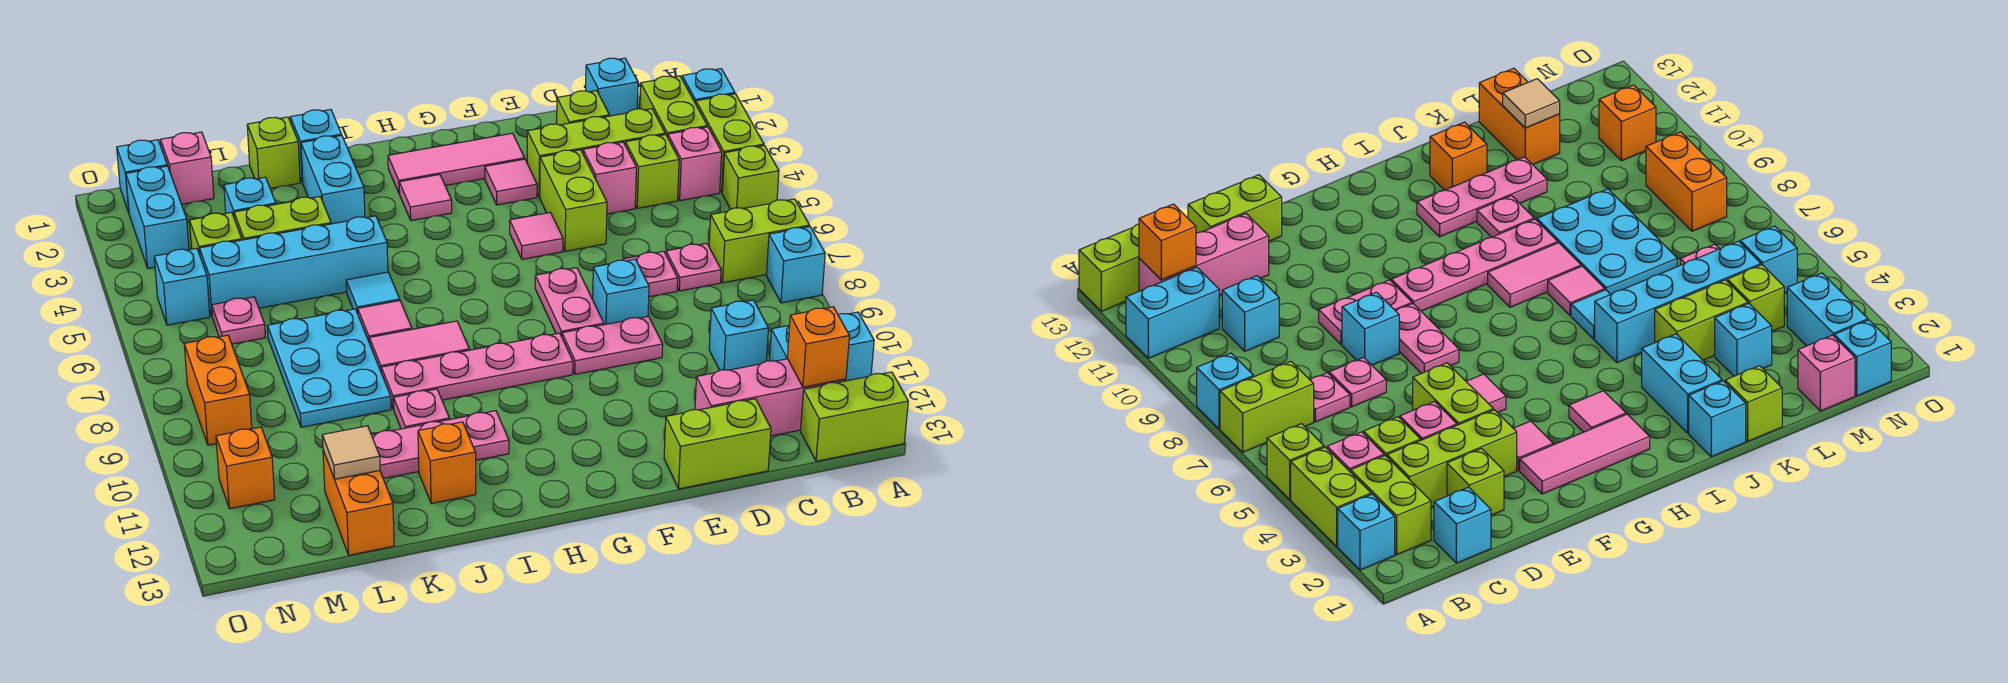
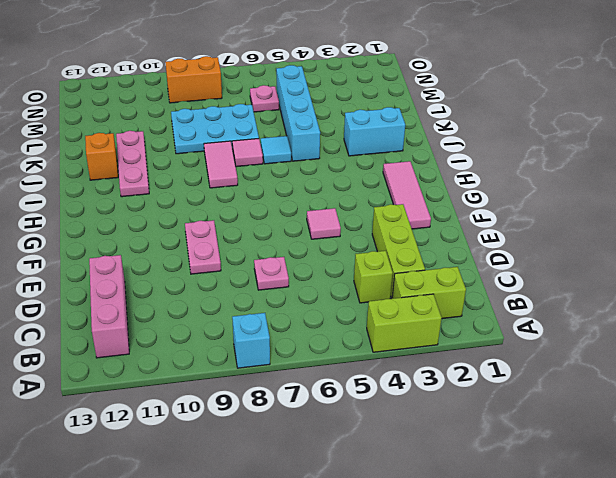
none -> cyan 1x1 brick [682,69,735,104]
none -> lime 1x1 brick [722,146,779,209]
none -> lime 1x2 brick [709,199,810,283]
none -> cyan 1x2 brick [769,312,874,381]

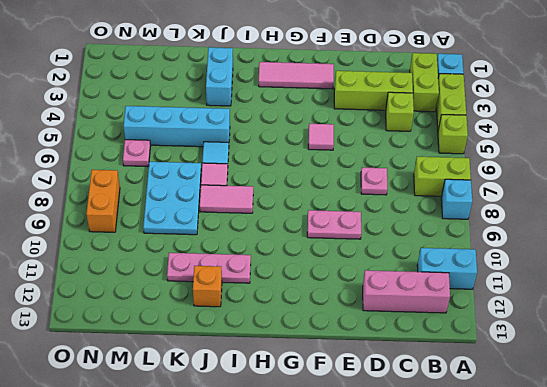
none -> lime 1x2 brick [801,372,908,461]
none -> pink 1x1 brick [668,127,722,201]
none -> cyan 1x1 brick [586,58,638,116]
none -> pink 1x1 plate [666,243,721,291]

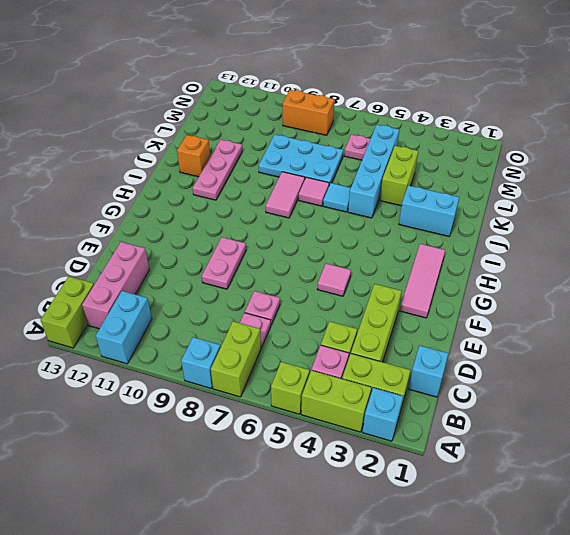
none -> cyan 1x1 brick [709,300,769,370]
none -> lime 1x1 brick [557,91,609,125]
none -> pink 1x1 brick [583,142,636,214]
none -> lime 1x2 brick [664,399,771,489]

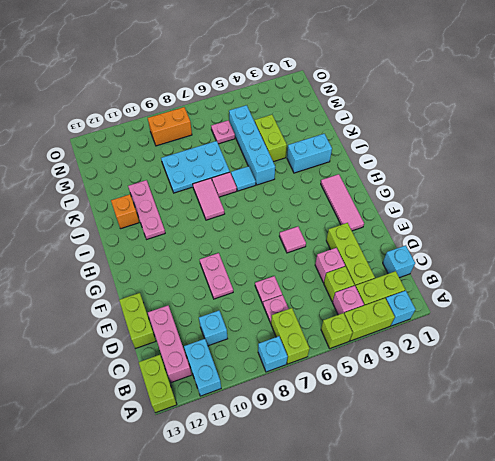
none -> lime 1x1 brick [557,91,609,125]
none -> lime 1x2 brick [540,150,607,251]
none -> cyan 1x1 brick [593,259,649,325]
none -> pink 1x1 tile [485,159,537,205]

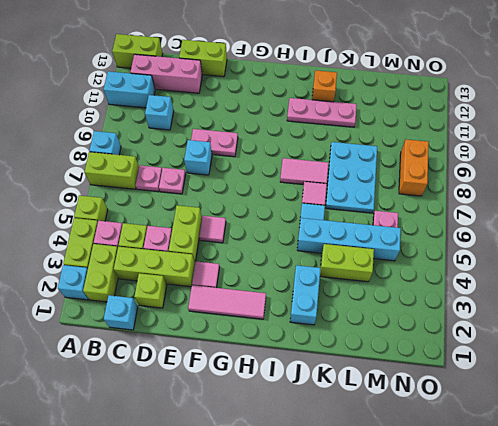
none -> pink 1x2 plate [535,268,604,337]
none -> pink 1x4 plate [381,333,573,409]
none -> pink 1x1 tile [399,175,452,221]
none -> cyan 1x1 brick [290,110,342,183]

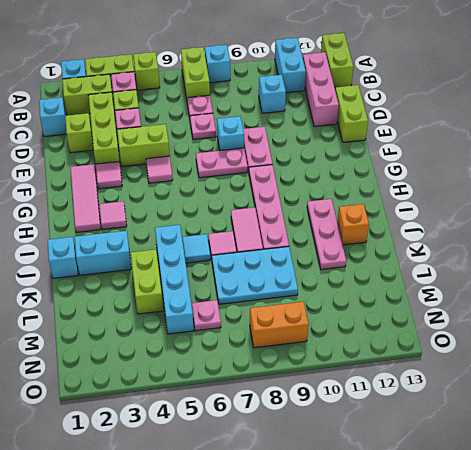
none -> pink 1x1 plate [394,389,449,429]
none -> lime 1x1 brick [247,117,300,189]
none -> cyan 1x1 brick [224,177,276,217]
none -> orange 1x2 brick [323,450,394,555]

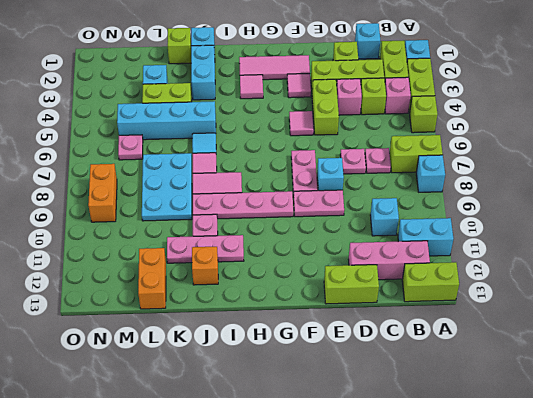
none -> pink 1x1 brick [160,132,214,204]
none -> lime 1x1 brick [189,212,242,254]
none -> cyan 1x1 brick [117,140,167,212]
none -> cyan 1x2 brick [126,166,189,268]

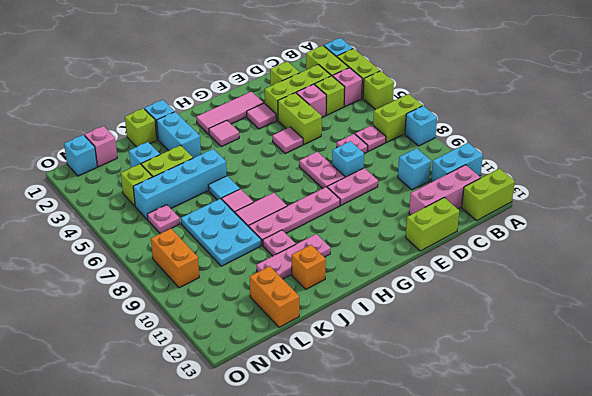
none -> cyan 1x1 brick [586,58,638,116]
none -> cyan 1x2 brick [126,166,189,268]
none -> cyan 1x1 brick [154,248,210,325]
none -> orange 1x1 brick [216,427,275,509]

